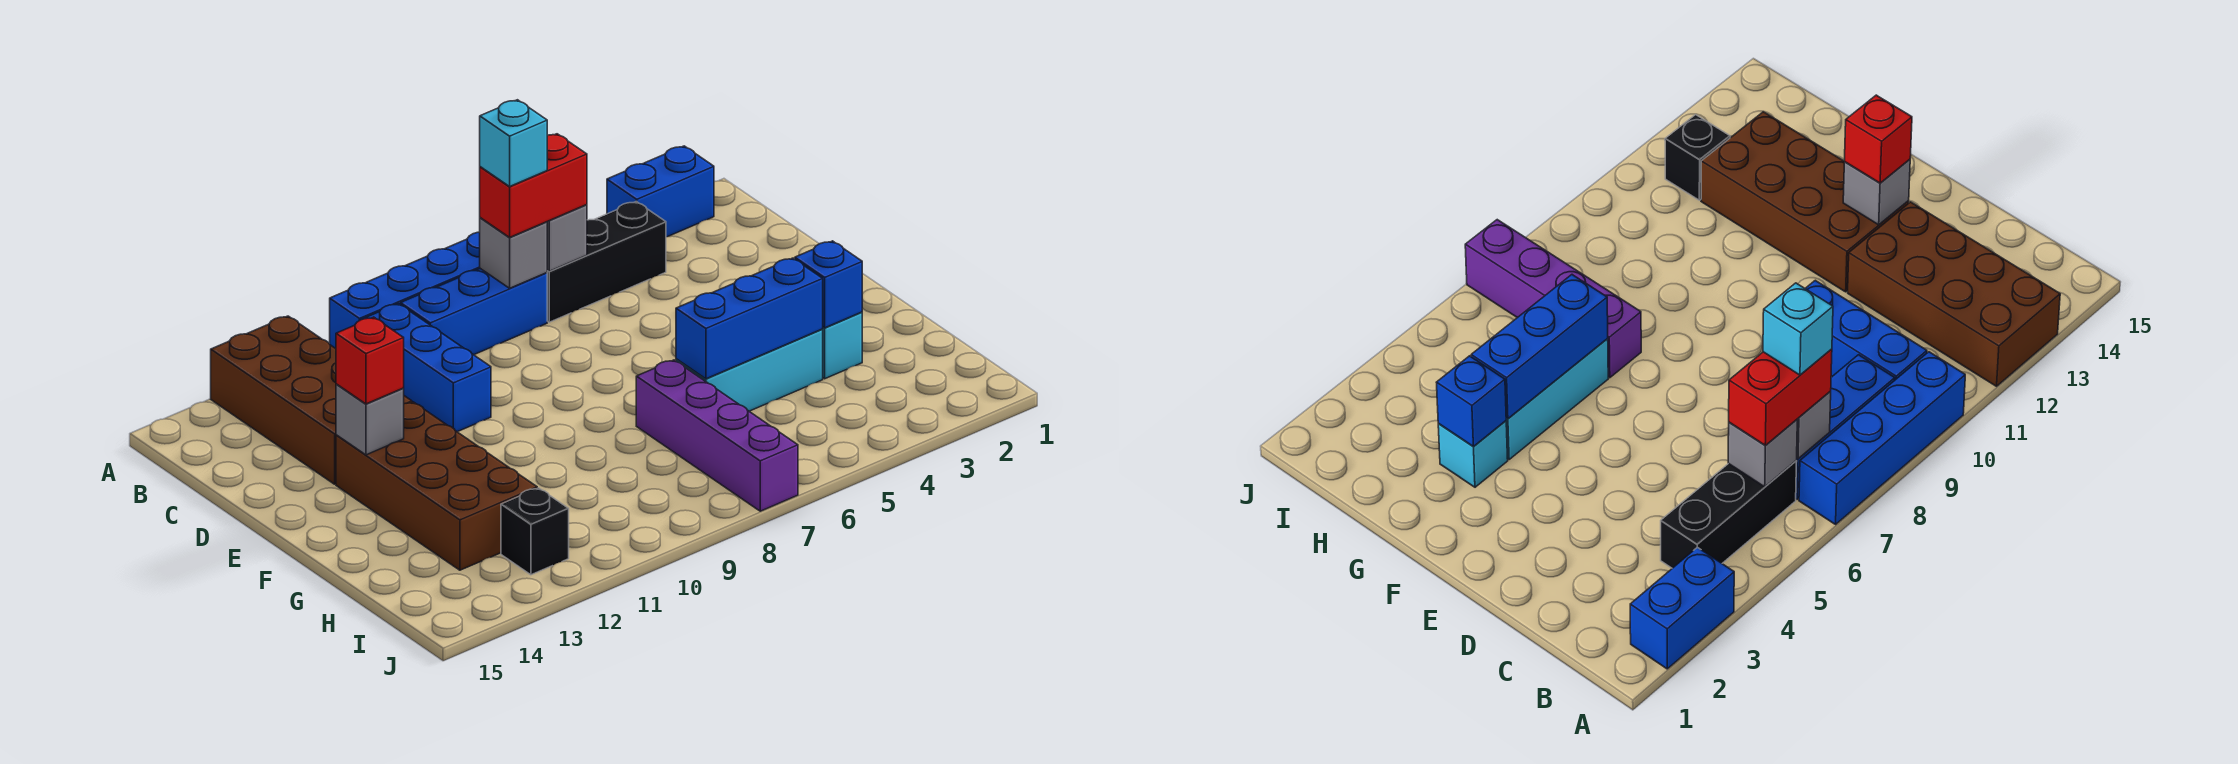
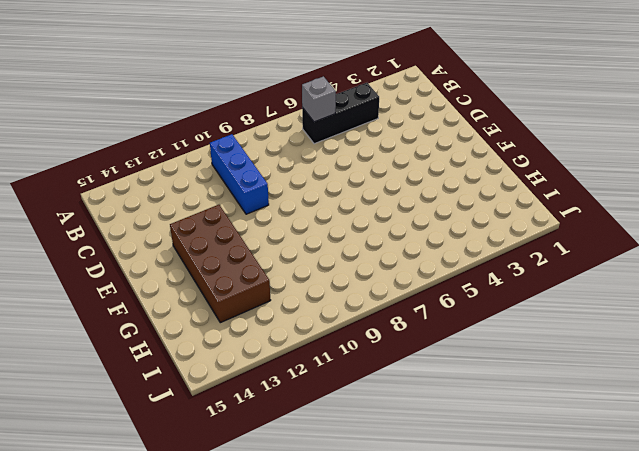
none -> blue 1x2 brick [607,146,714,237]
none -> blue 1x4 brick [330,232,480,348]
none -> brown 2x4 brick [211,316,412,484]

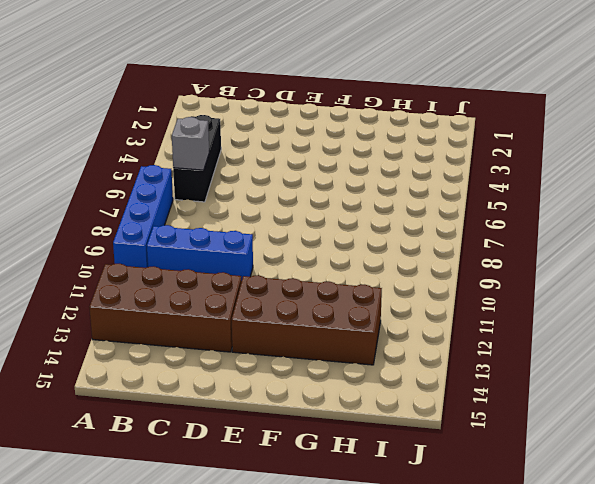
none -> blue 1x2 brick [607,146,714,237]
none -> blue 1x3 brick [401,269,547,355]
none -> cyan 1x1 brick [823,312,862,379]

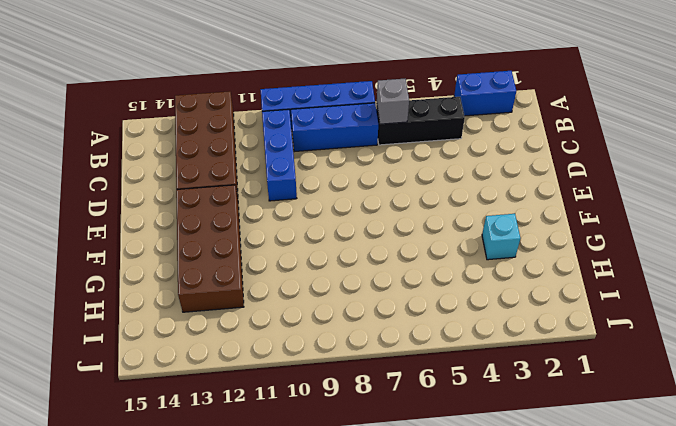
none -> cyan 1x3 brick [676,329,823,411]
none -> purple 1x4 brick [636,360,798,511]
none -> black 1x1 brick [501,488,569,575]

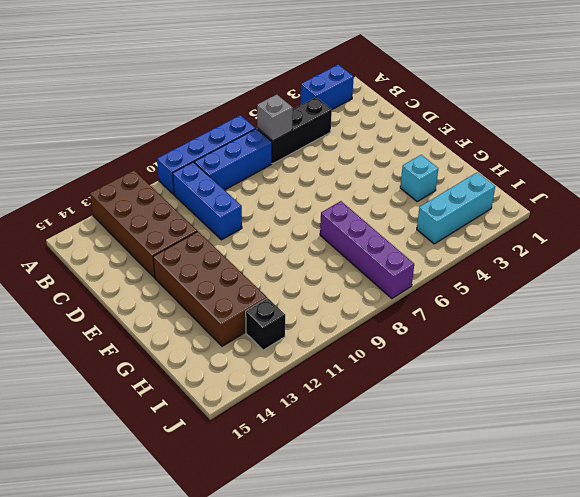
cyan 1x3 brick [417,172,495,244] -> cyan 1x3 brick moved to [676,329,823,411]
none -> grey 1x1 brick [480,218,547,288]
none -> grey 1x1 brick [336,384,404,455]
none -> blue 1x1 brick [795,241,862,328]

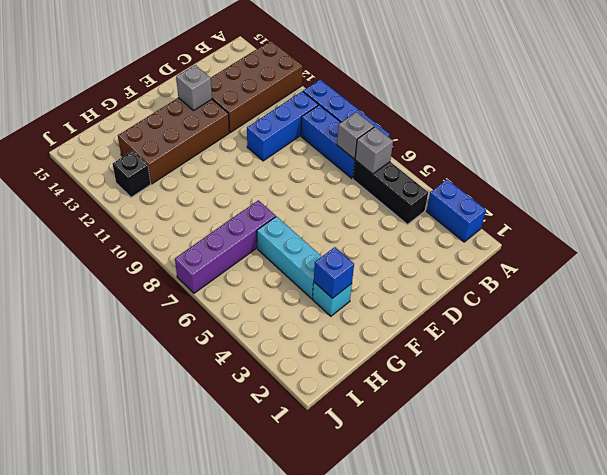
none -> blue 1x3 brick [676,258,823,379]
none -> red 1x2 brick [480,134,587,237]
none -> red 1x1 brick [336,317,404,404]

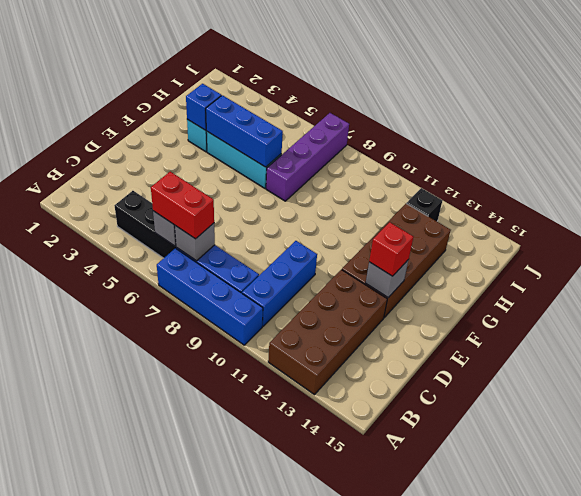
none -> blue 1x2 brick [607,146,714,237]
none -> cyan 1x1 brick [480,100,547,186]

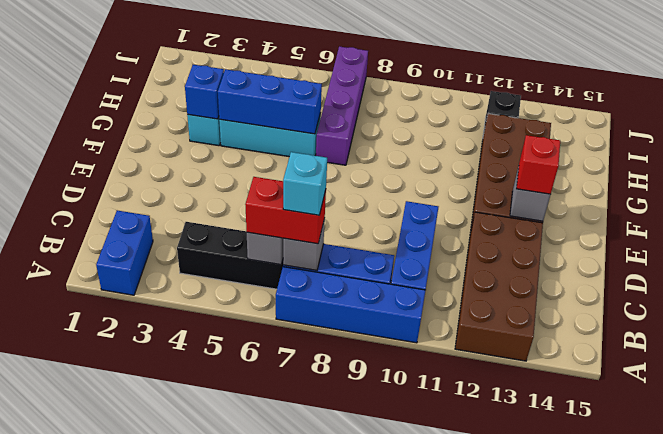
blue 1x2 brick [96,210,153,295] -> blue 1x2 brick turned to [607,146,714,237]

